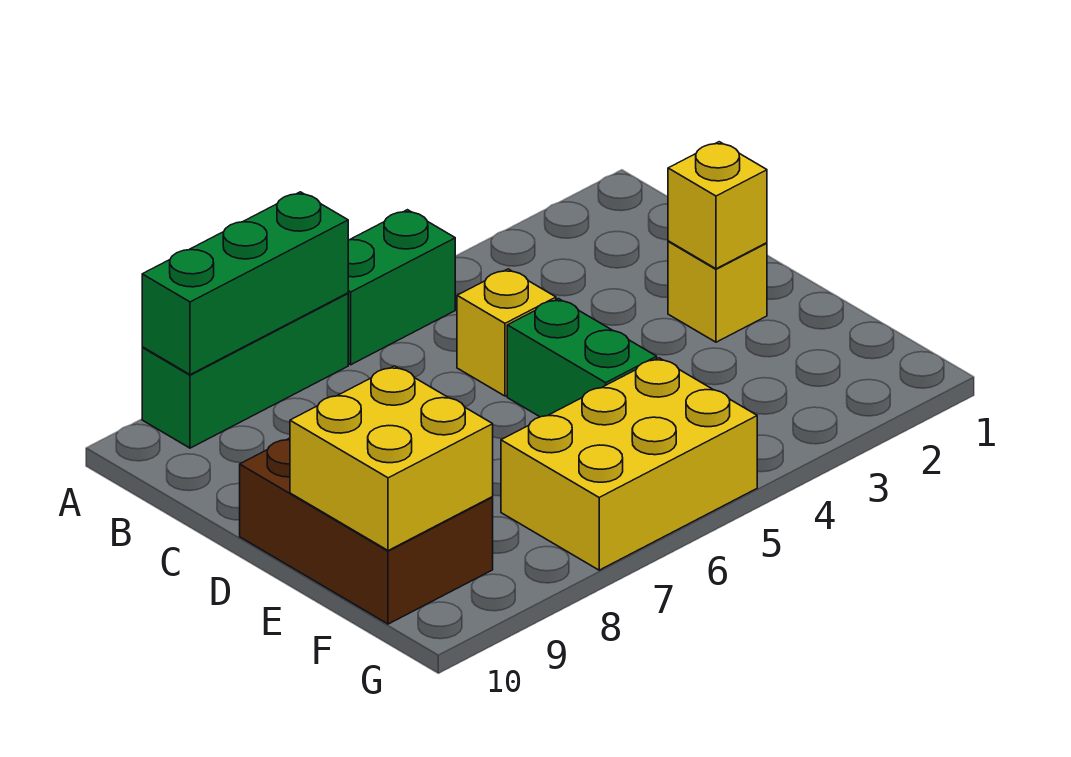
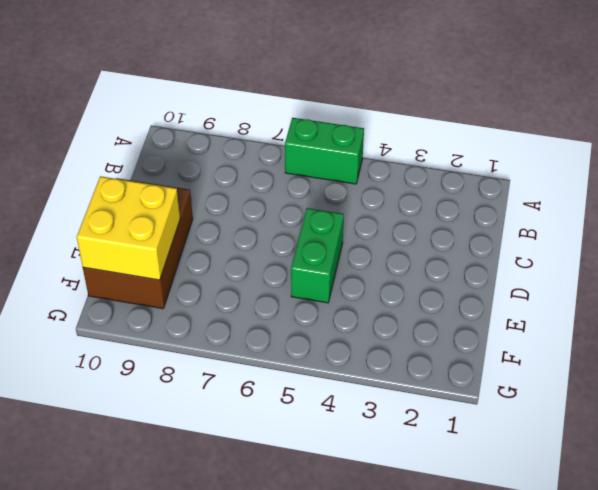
none -> green 1x3 brick [142,293,348,448]
none -> yellow 1x1 brick [457,269,556,396]

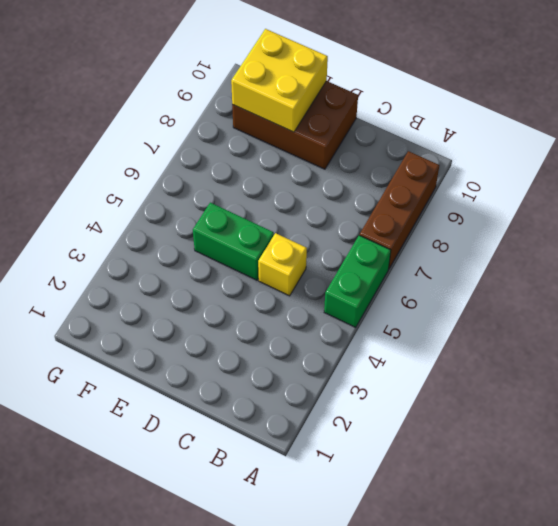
brown 1x3 brick [360,151,439,269] -> green 1x3 brick [142,293,348,448]
none -> yellow 1x1 brick [668,241,767,342]
none -> yellow 2x3 brick [501,358,757,570]

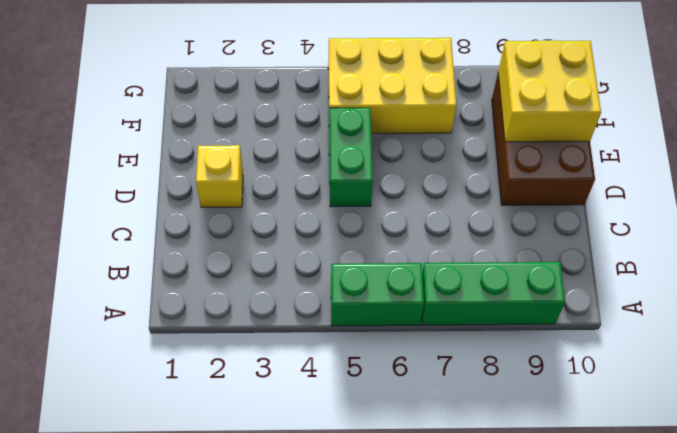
none -> yellow 1x1 brick [457,269,556,396]
none -> green 1x3 brick [142,192,348,375]

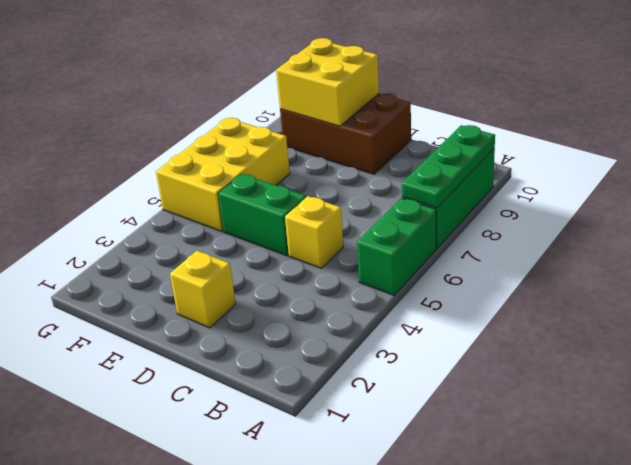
green 1x3 plate [402,125,495,208] -> green 1x3 brick [142,192,348,375]
none -> yellow 1x1 brick [668,142,767,269]

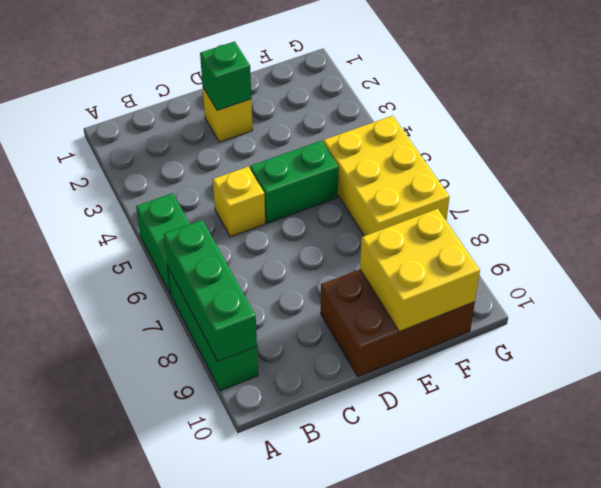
green 1x1 brick [200,41,251,110] -> yellow 1x1 brick [668,142,767,269]

